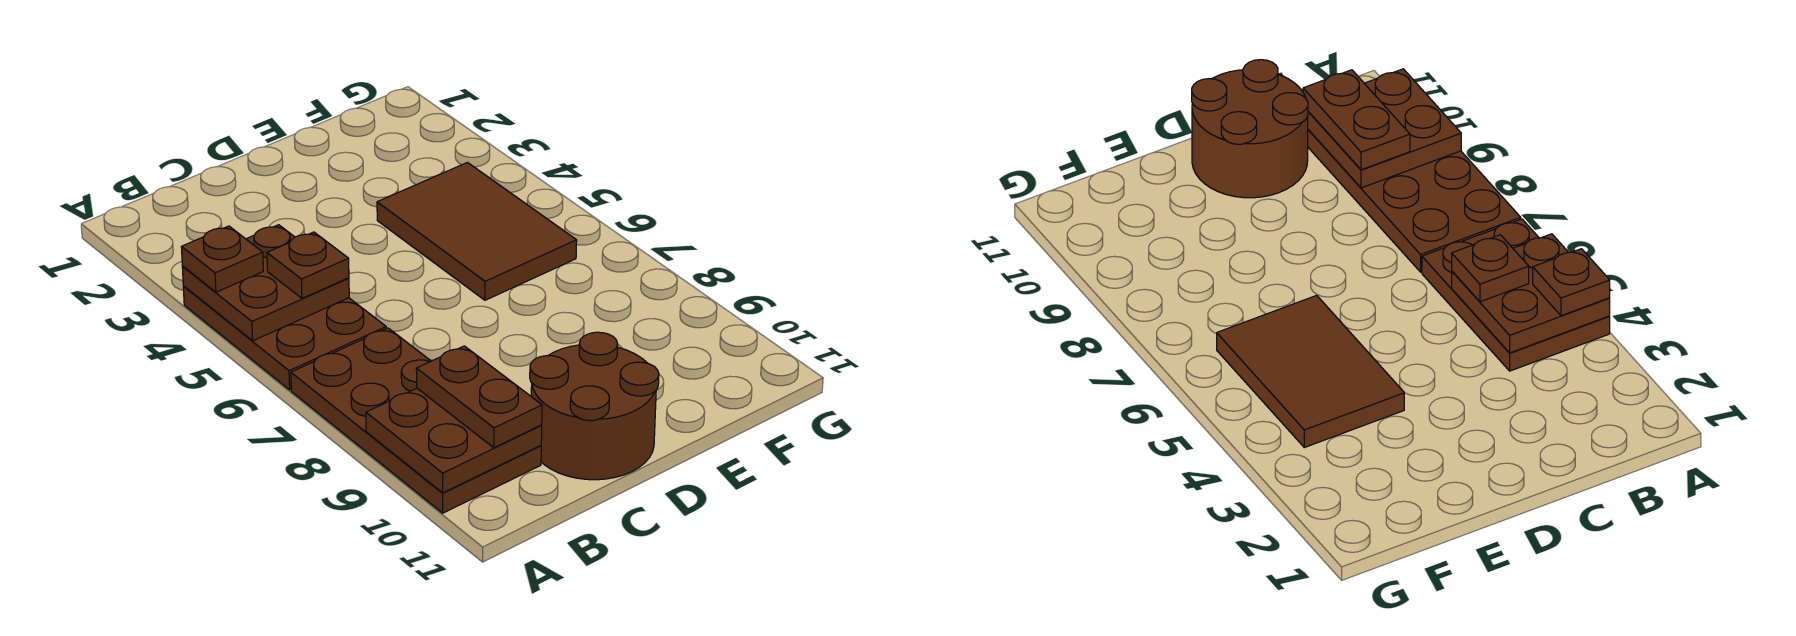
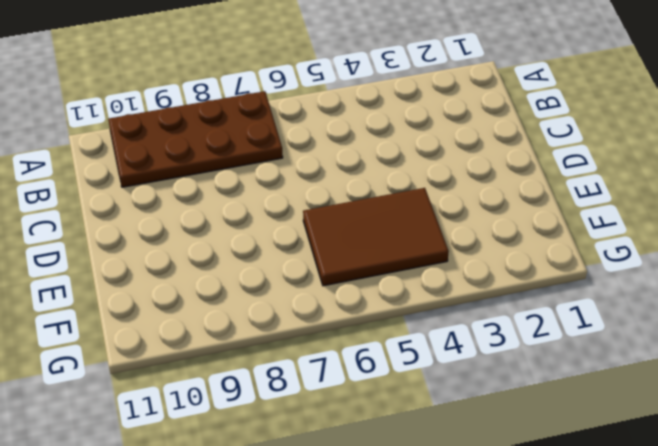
none -> brown 2x3 plate [183,286,386,390]
none -> brown 2x2 round brick [530,332,659,480]

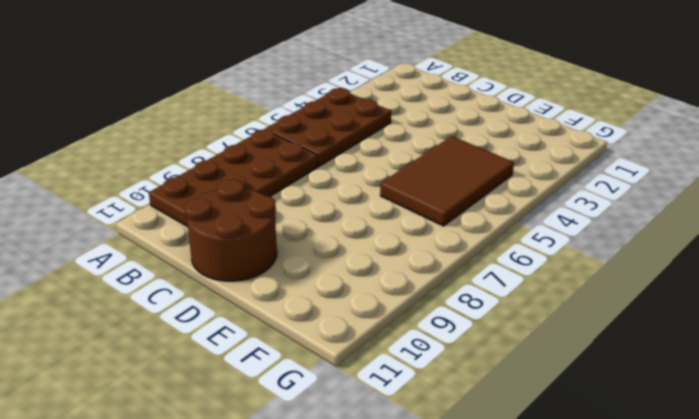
none -> brown 2x2 plate [182,225,349,341]
none -> brown 2x2 plate [366,388,542,493]

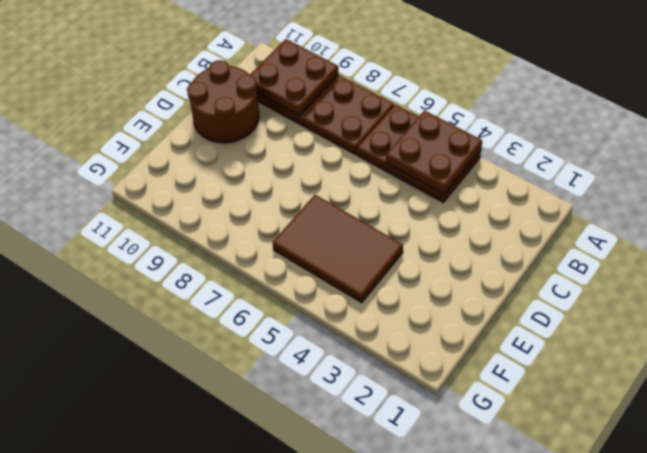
none -> brown 1x1 plate [182,226,263,292]
none -> brown 1x1 plate [267,232,349,298]

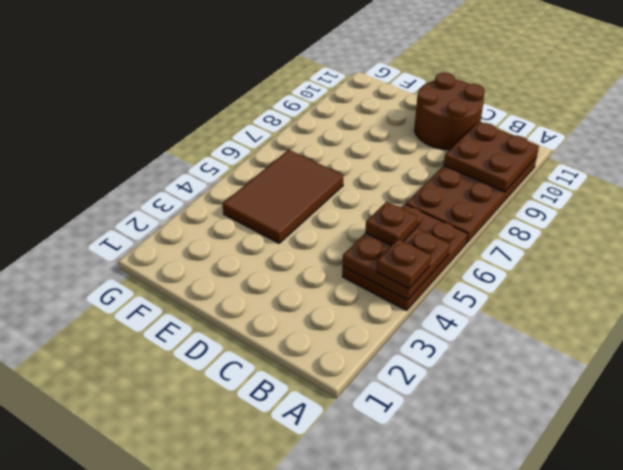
none -> brown 1x2 plate [416,346,542,448]

